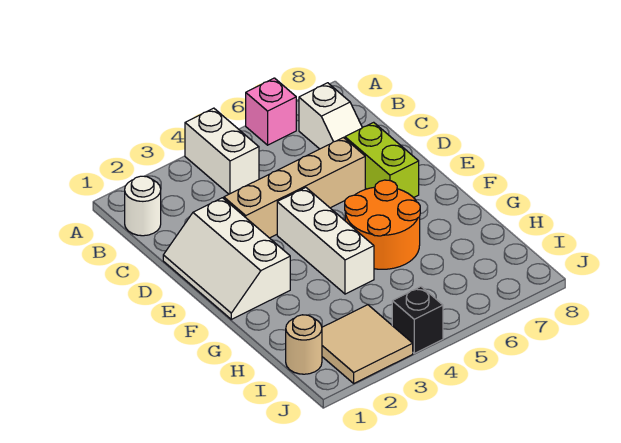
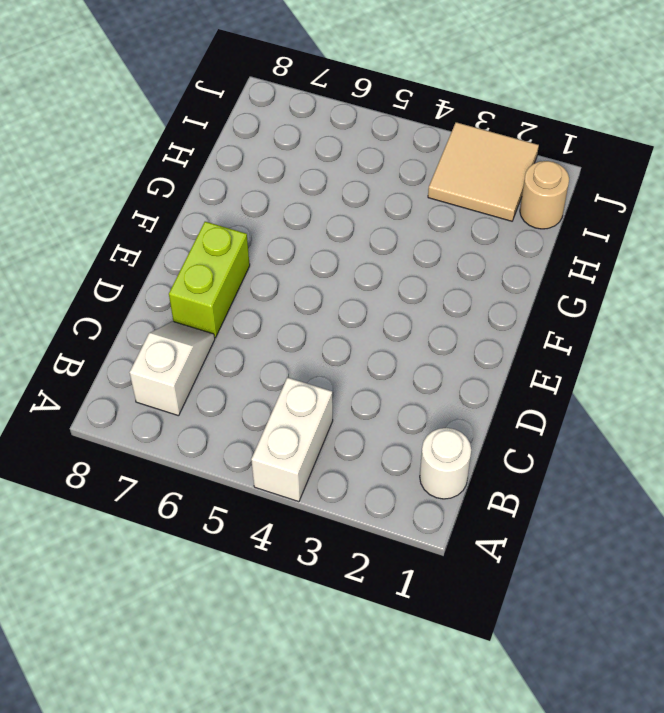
none -> pink 1x1 brick [246,78,296,145]
none -> white 2x3 slope [163,198,290,319]
none -> tan 1x4 brick [224,138,365,238]

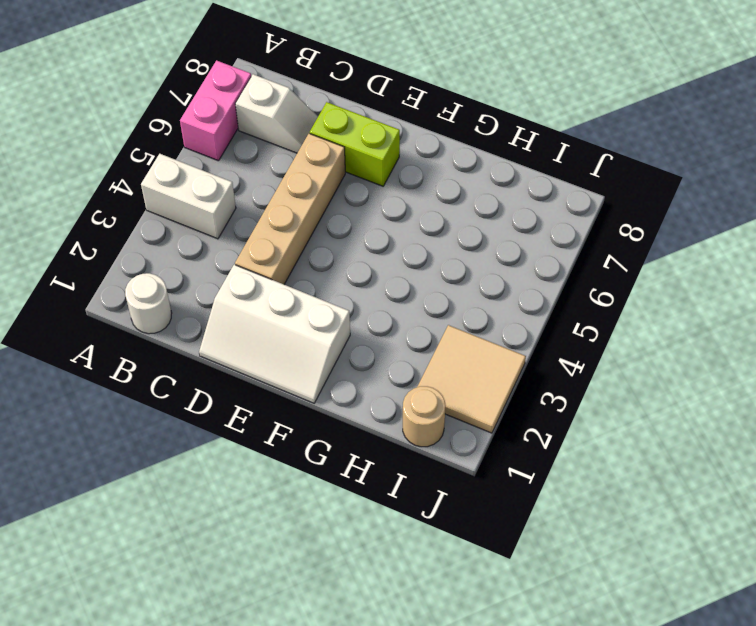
pink 1x2 brick [180,60,251,161] -> pink 1x1 brick [246,78,296,145]
none -> white 1x3 brick [277,188,374,294]
none -> orange 2x2 round brick [345,180,420,269]
none -> black 1x1 brick [392,287,443,353]

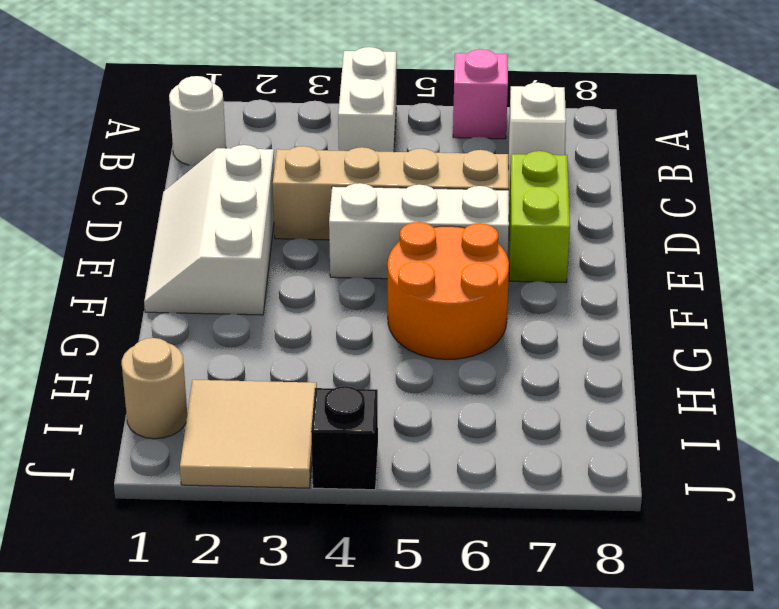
white 1x3 brick [329,183,509,279] -> white 1x3 brick turned to [277,188,374,294]

